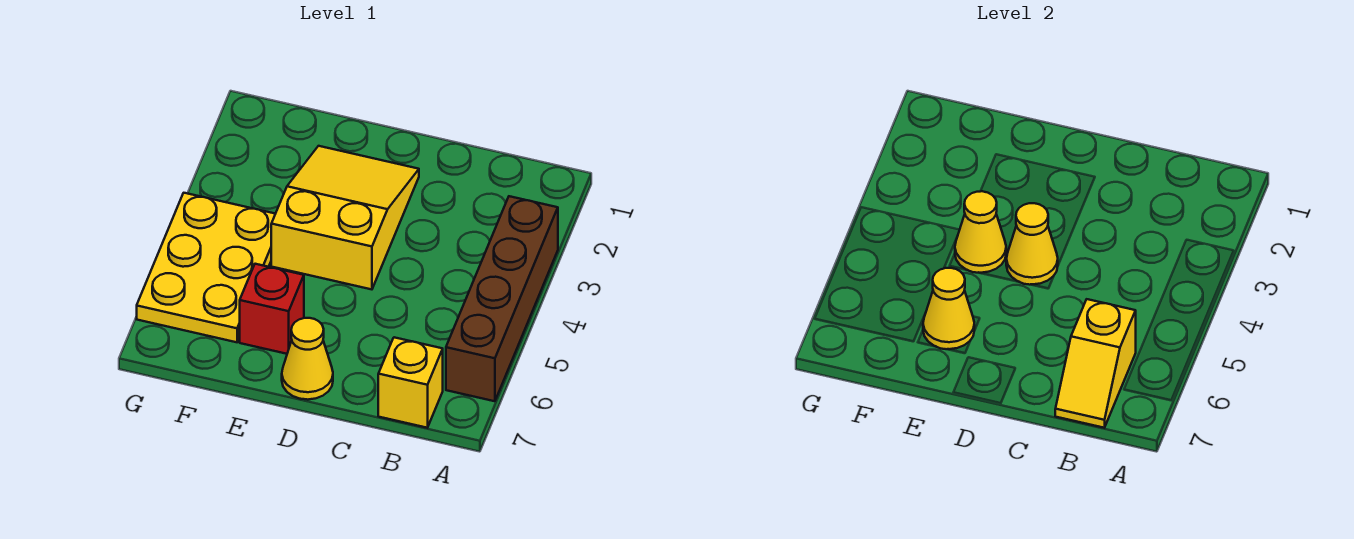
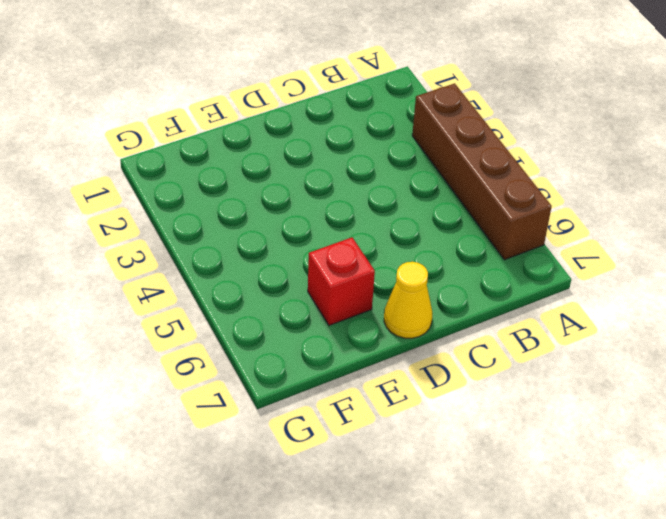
none -> yellow 1x1 brick [378,337,443,428]
none -> yellow 2x3 slope [271,146,419,289]

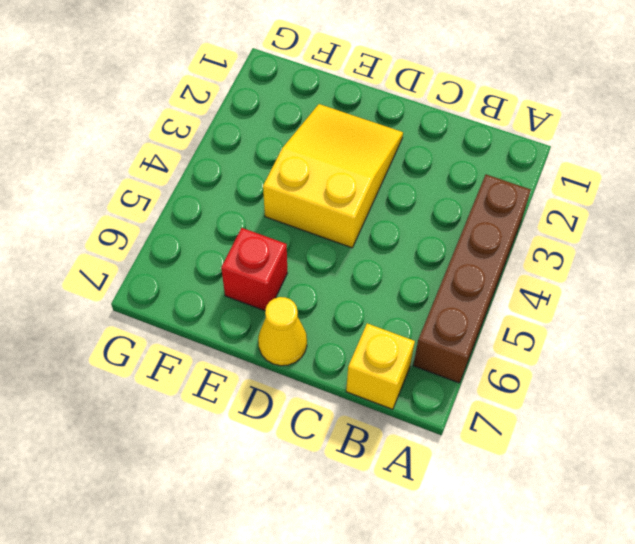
none -> yellow 2x3 plate [137,193,275,342]
none -> yellow 1x2 slope [1055,299,1136,428]

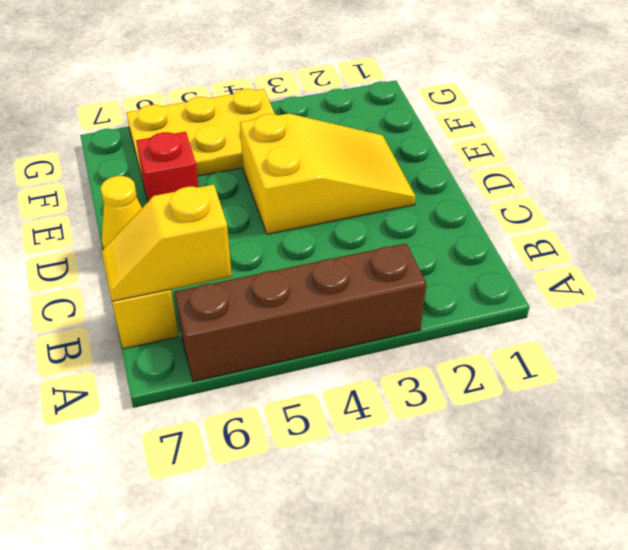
none -> yellow 1x1 cone [1006,203,1058,285]
none -> yellow 1x1 cone [955,191,1006,273]

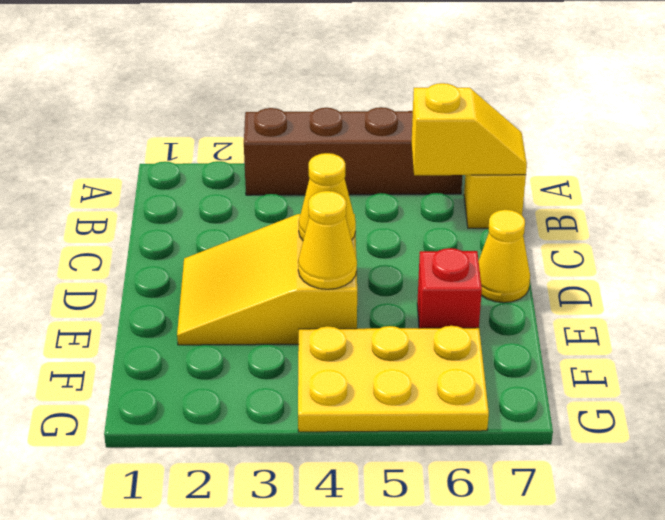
none -> yellow 1x1 cone [923,268,975,349]

